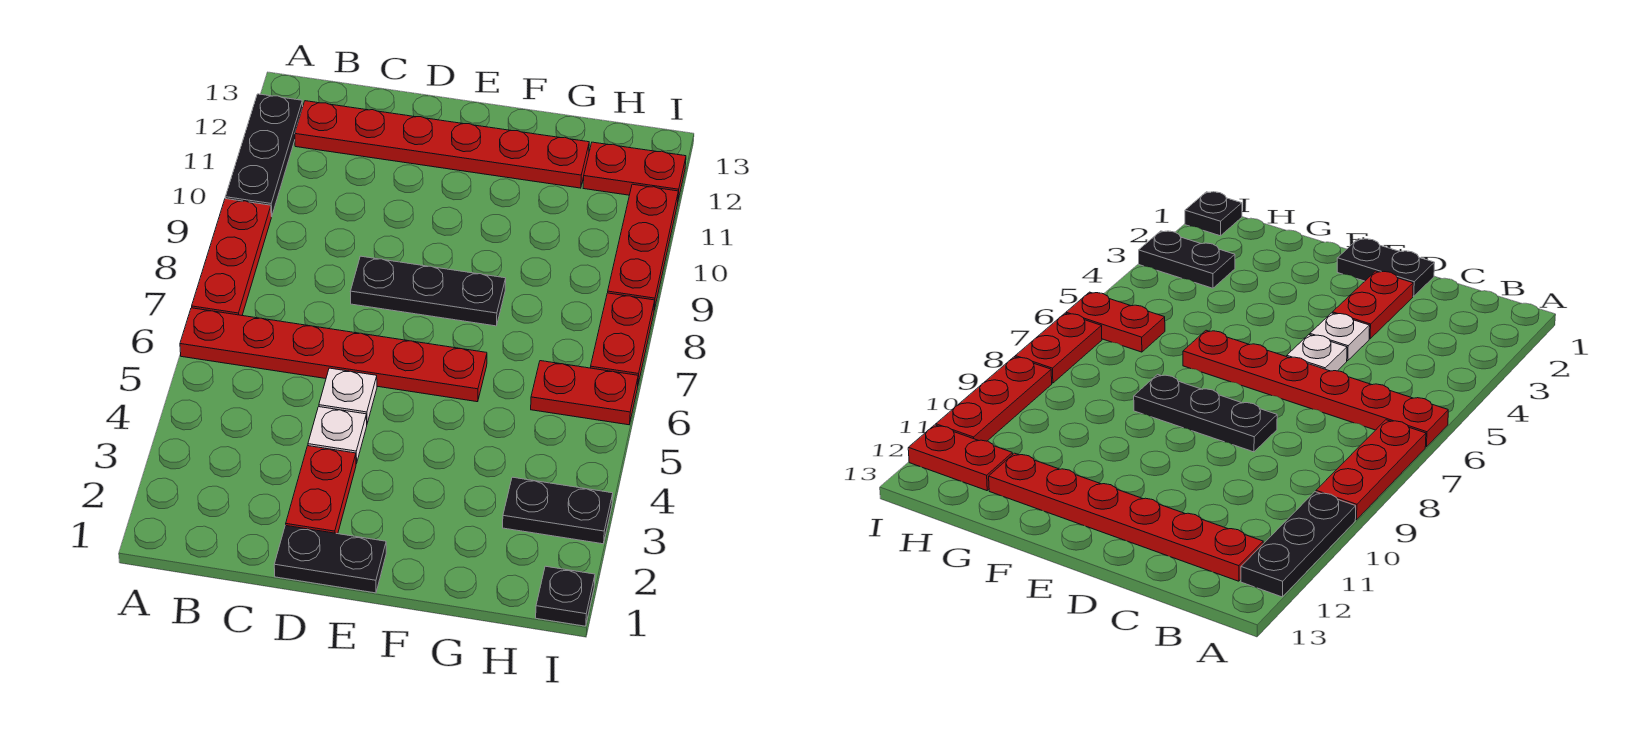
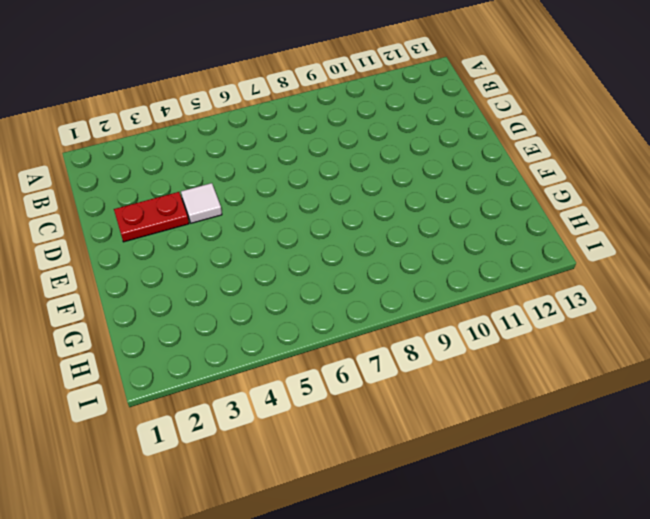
white 1x1 tile [181,183,222,223] -> white 1x1 plate [308,407,367,464]
none -> red 1x6 plate [180,308,487,402]
none -> red 1x3 plate [192,199,271,315]
none -> black 1x3 plate [225,94,303,217]

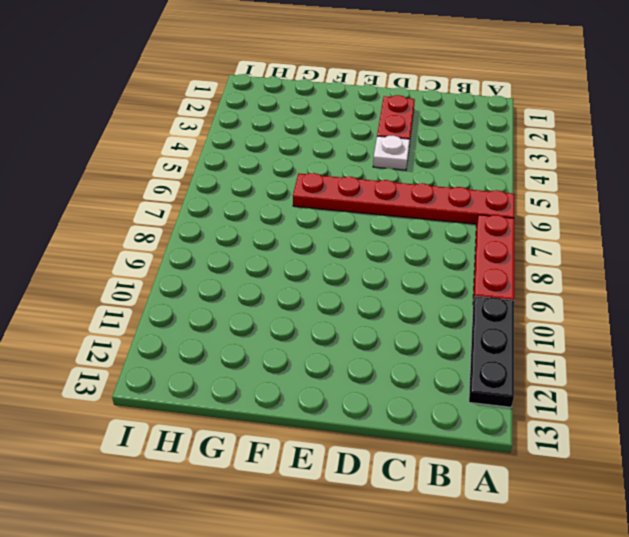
none -> red 1x6 plate [295,101,589,188]
none -> black 1x2 plate [274,525,386,593]
none -> white 1x1 plate [319,368,377,423]

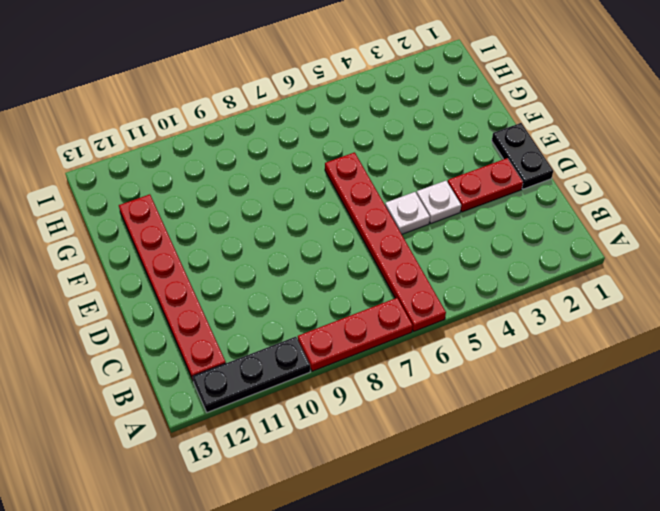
none -> black 1x3 plate [350,256,506,326]
none -> black 1x2 plate [503,477,613,544]
none -> red 1x2 plate [531,361,638,425]

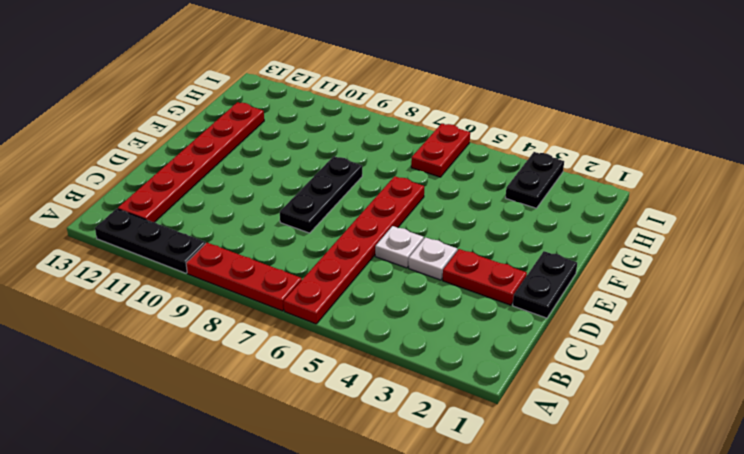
none -> red 1x2 plate [583,142,686,200]
none -> black 1x1 plate [536,566,595,626]
none -> red 1x2 plate [591,293,655,384]

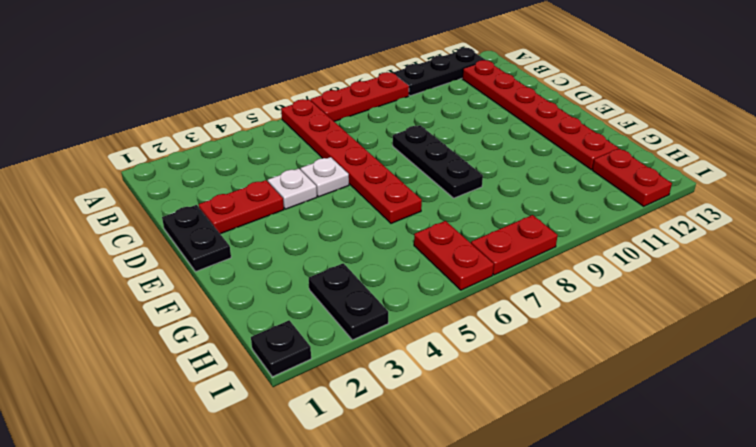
none -> red 1x3 plate [608,184,678,310]

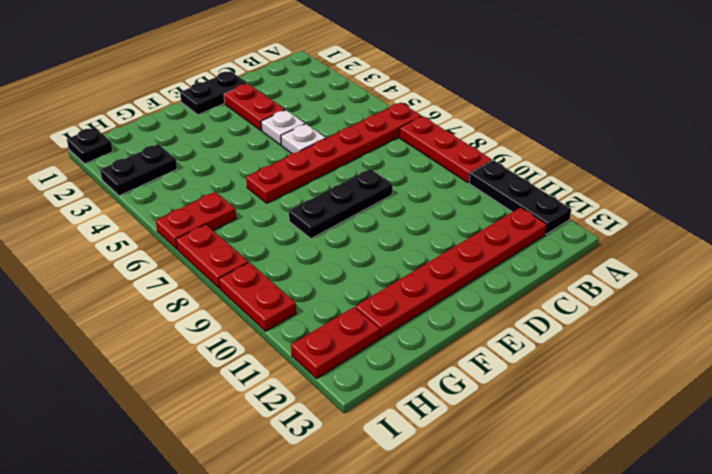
red 1x2 plate [219,262,296,331] -> red 1x3 plate [608,184,678,310]

